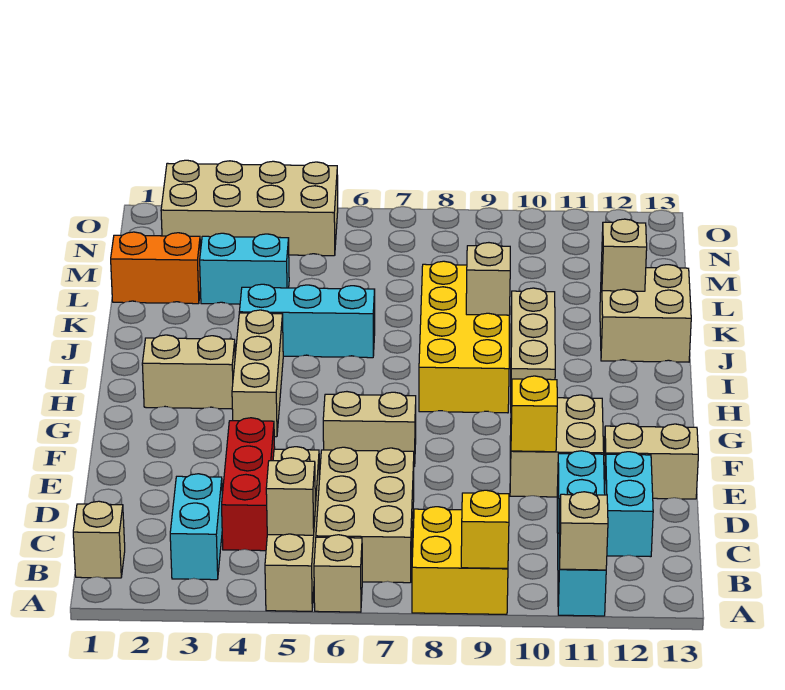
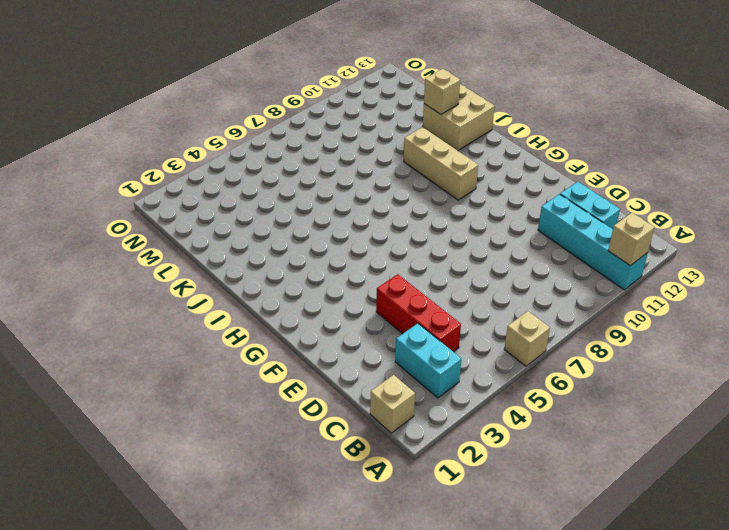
none -> tan 1x4 brick [265,447,319,611]
none -> yellow 2x2 brick [412,507,508,614]
none -> tan 2x3 brick [316,447,414,583]

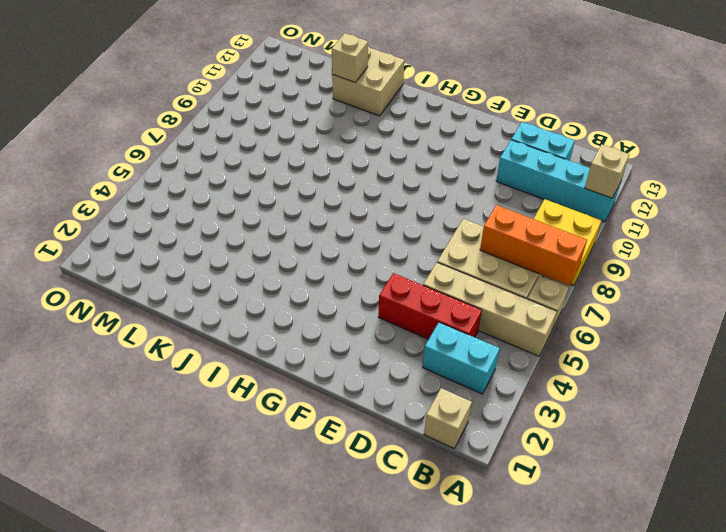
orange 1x3 brick [480,205,587,286] -> none
none -> tan 2x2 brick [510,395,604,497]
none -> tan 1x2 brick [604,423,698,499]
none -> tan 1x2 brick [323,392,416,466]

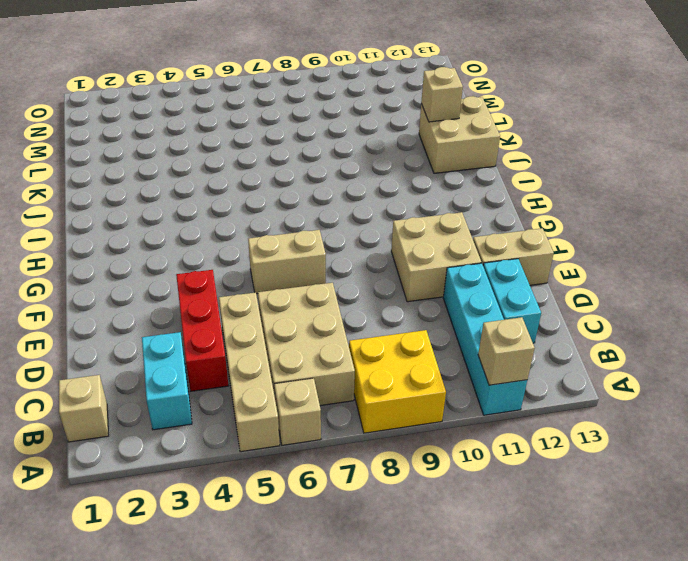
none -> tan 1x3 brick [232,310,283,437]
none -> tan 1x2 brick [142,335,235,409]
none -> yellow 2x4 brick [419,261,509,413]

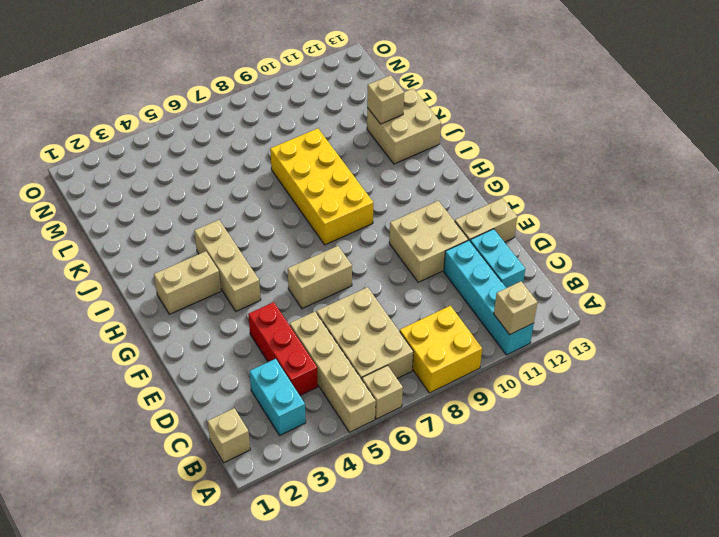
none -> tan 1x3 brick [511,288,555,397]
none -> cyan 1x3 brick [239,284,375,358]
none -> orange 1x2 brick [111,232,201,304]

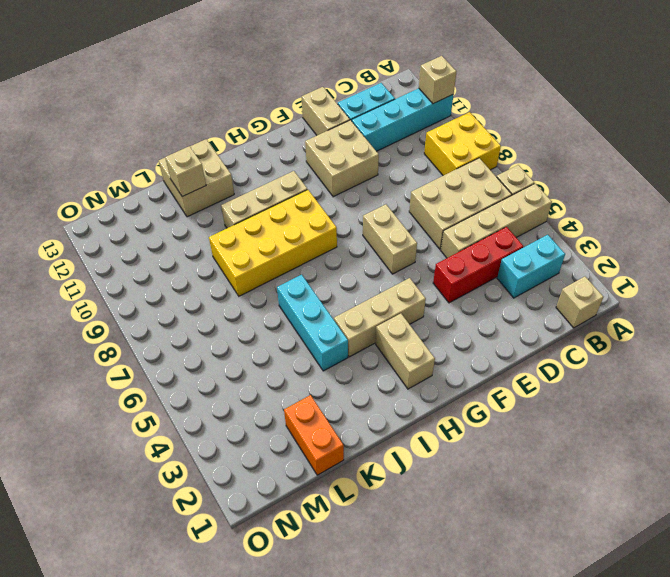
none -> cyan 1x2 brick [200,233,289,304]
none -> tan 2x4 brick [161,160,338,256]
none -> yellow 1x1 brick [461,490,509,568]

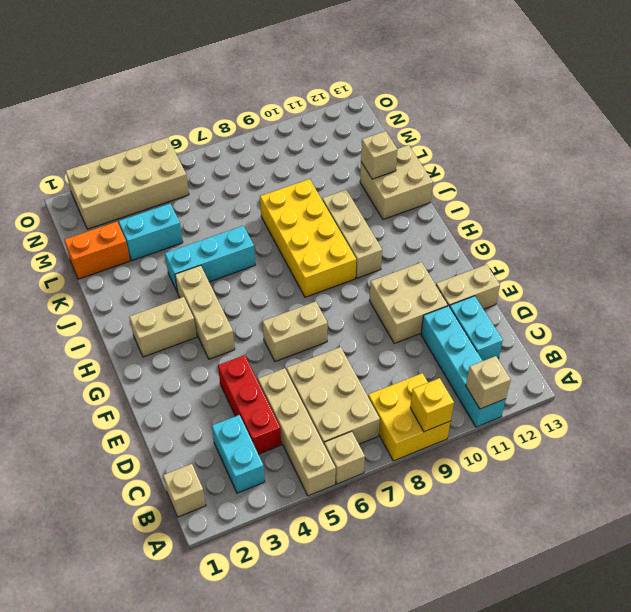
none -> tan 1x1 brick [266,458,315,535]
none -> yellow 1x1 brick [511,376,557,452]
none -> tan 1x1 brick [466,243,510,315]

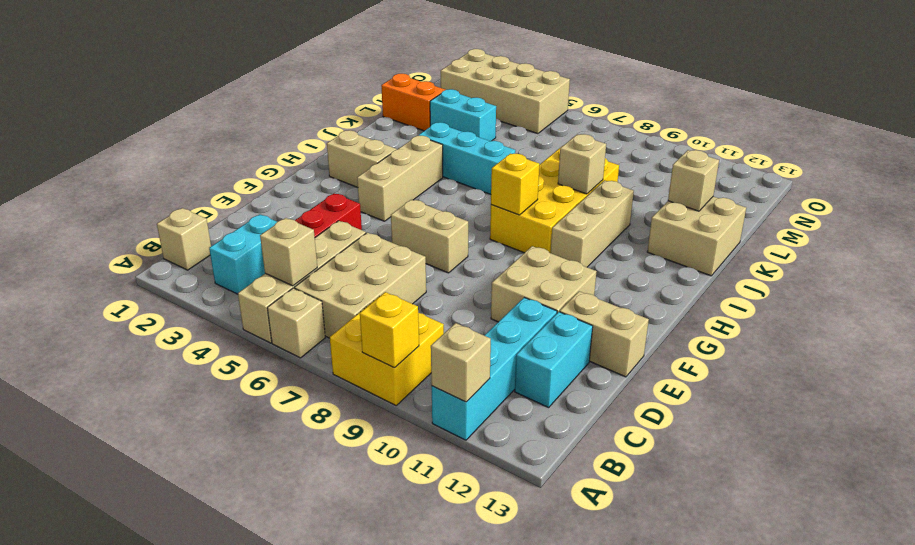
yellow 1x1 brick [491,154,539,215] -> yellow 1x1 brick moved to [511,376,557,452]

